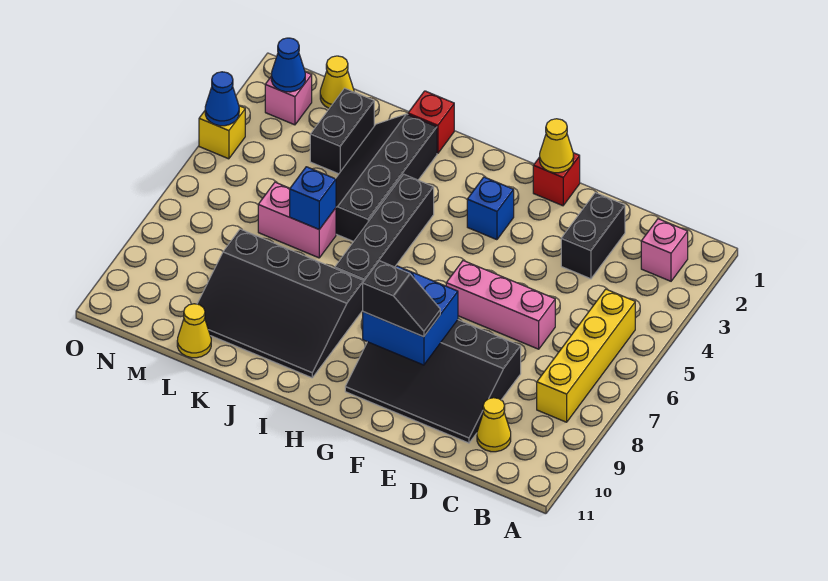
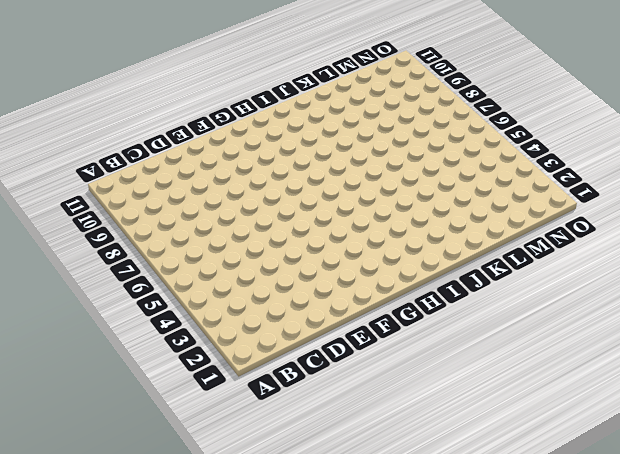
none -> pink 1x1 brick [641,219,688,281]
none -> yellow 1x4 brick [537,289,635,422]
none -> yellow 1x1 cone [477,398,511,452]

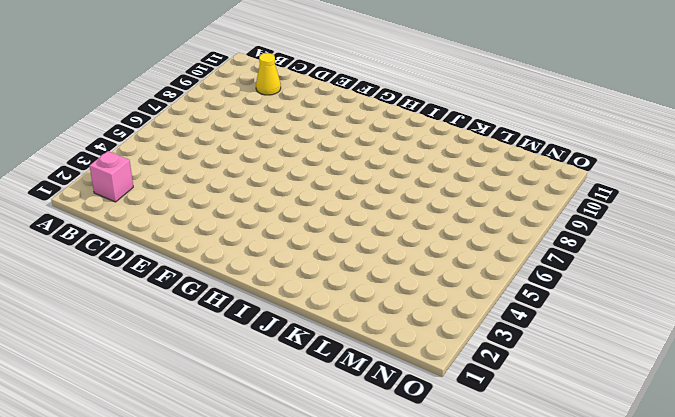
none -> yellow 1x4 brick [537,289,635,422]
none -> black 1x2 brick [561,193,625,279]
none -> pink 1x3 brick [446,261,555,349]

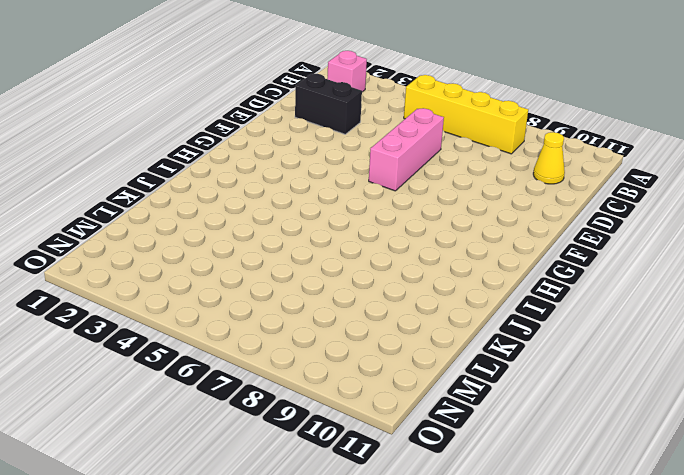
none -> black 3x4 slope [345,320,521,443]
none -> red 1x1 brick [533,153,580,206]
none -> blue 1x1 brick [467,177,514,240]

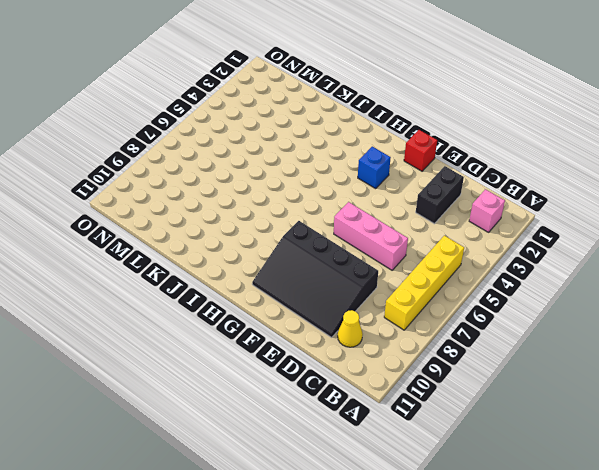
none -> black 1x4 brick [335,175,434,281]
none -> black 3x4 slope [197,229,364,378]
none -> red 1x1 brick [408,91,454,154]

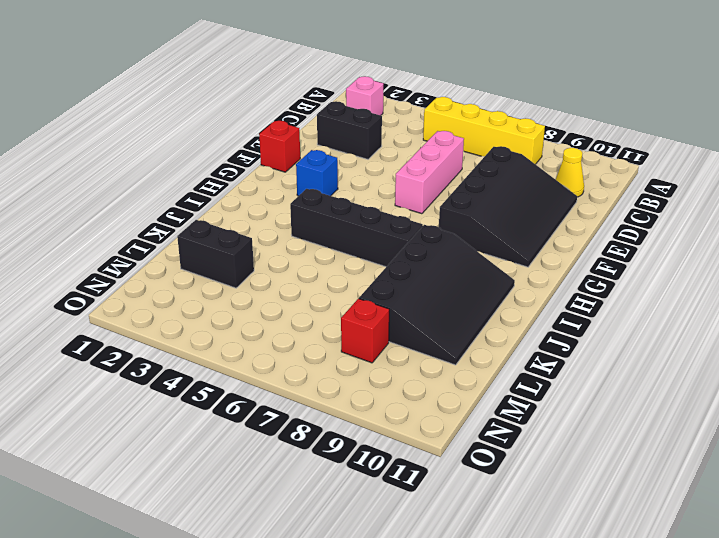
red 1x1 brick [341,299,389,363] -> red 1x1 brick moved to [408,91,454,154]
none -> black 2x4 slope [336,114,437,242]
none -> pink 1x2 brick [258,182,336,258]
none -> yellow 1x1 cone [177,304,211,358]

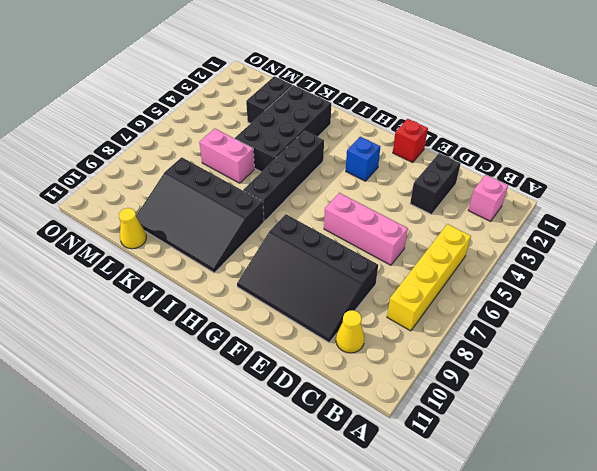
black 2x4 brick [235,85,332,172] -> black 2x4 slope [336,114,437,242]
none -> red 1x1 brick [408,91,454,154]
none -> yellow 1x1 cone [320,56,354,108]
none -> pink 1x1 brick [265,72,312,125]

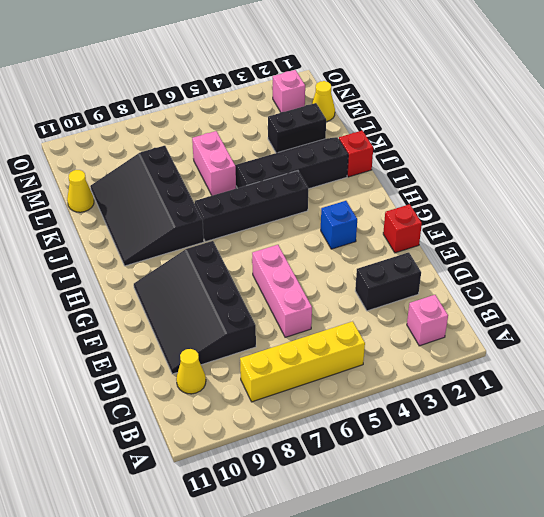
none -> yellow 1x1 brick [199,106,245,159]
none -> yellow 1x1 cone [540,119,574,173]
none -> blue 2x2 brick [363,266,458,365]

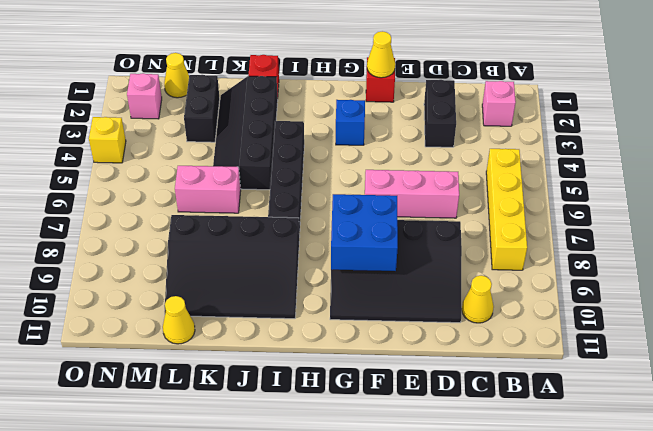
none -> blue 1x1 brick [290,167,336,229]
none -> blue 1x1 cone [271,38,305,92]
none -> blue 1x1 cone [205,72,239,126]

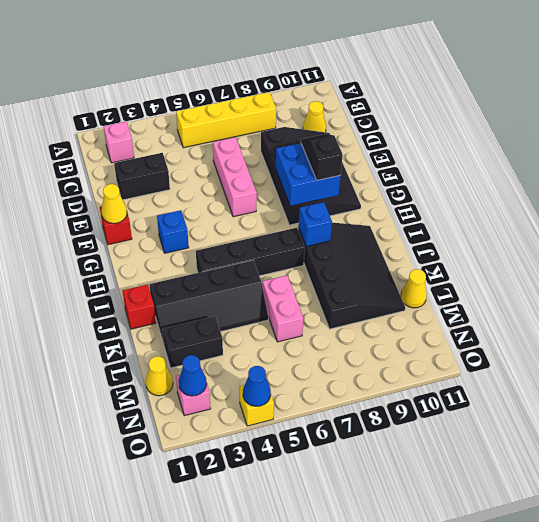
blue 1x1 brick [298,202,332,246] -> blue 1x1 brick moved to [290,167,336,229]

